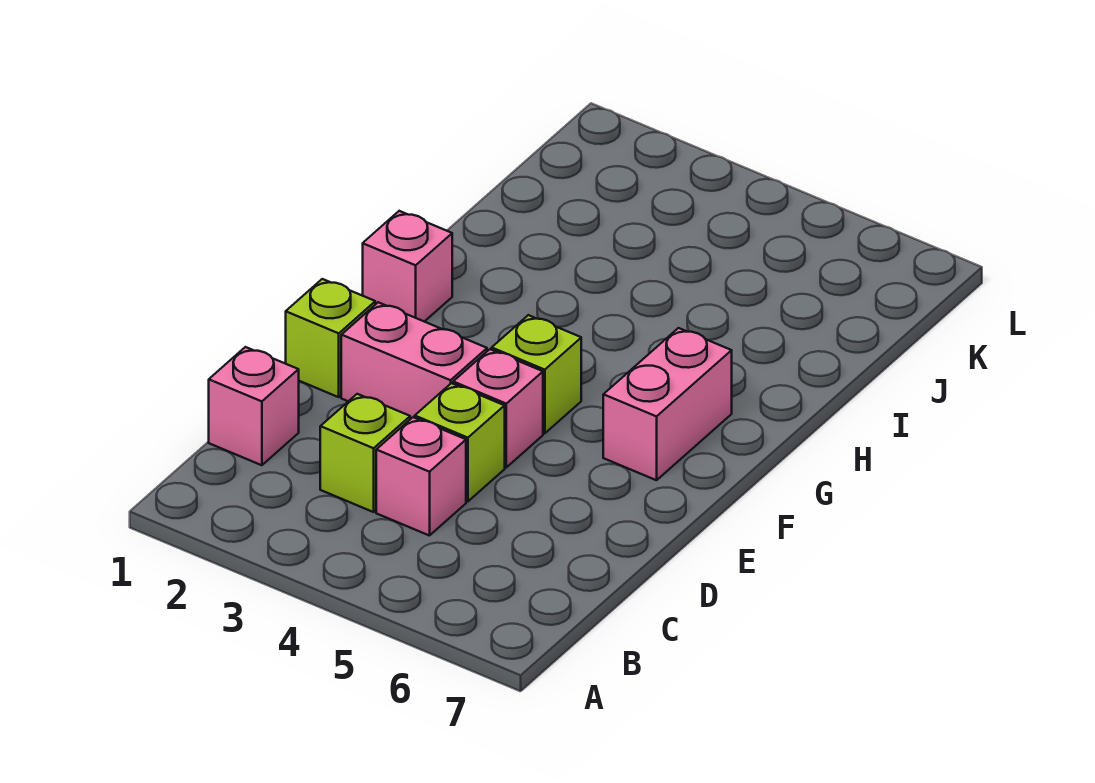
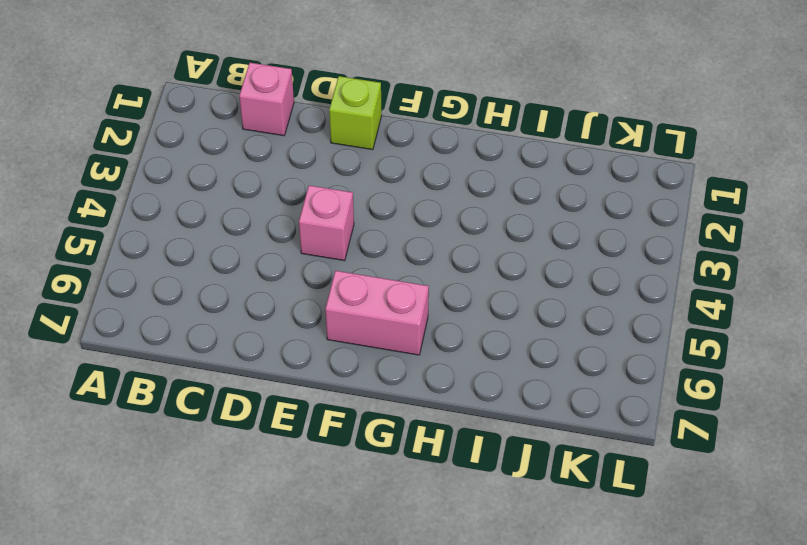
none -> lime 1x1 brick [320,394,410,512]
none -> pink 1x1 brick [376,417,466,536]

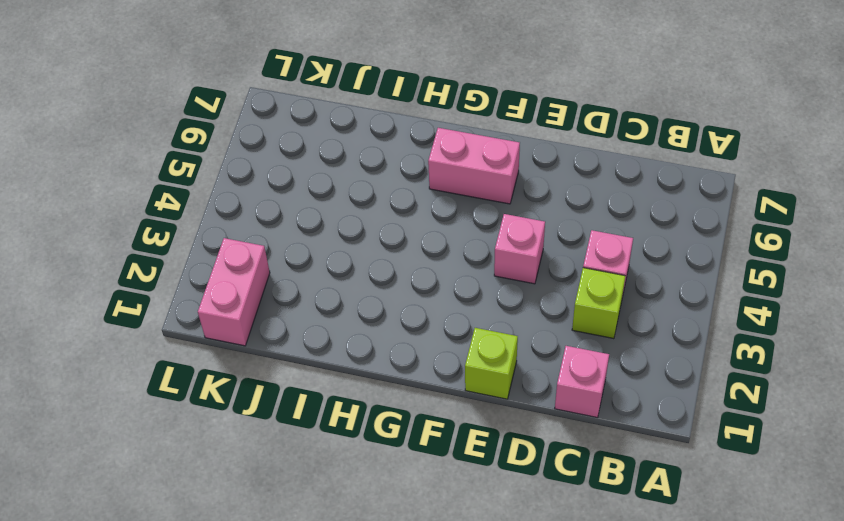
pink 1x2 brick [198,238,270,346] -> pink 1x2 brick moved to [341,302,487,419]
none -> lime 1x1 brick [415,383,505,502]
none -> lime 1x1 brick [492,315,581,433]

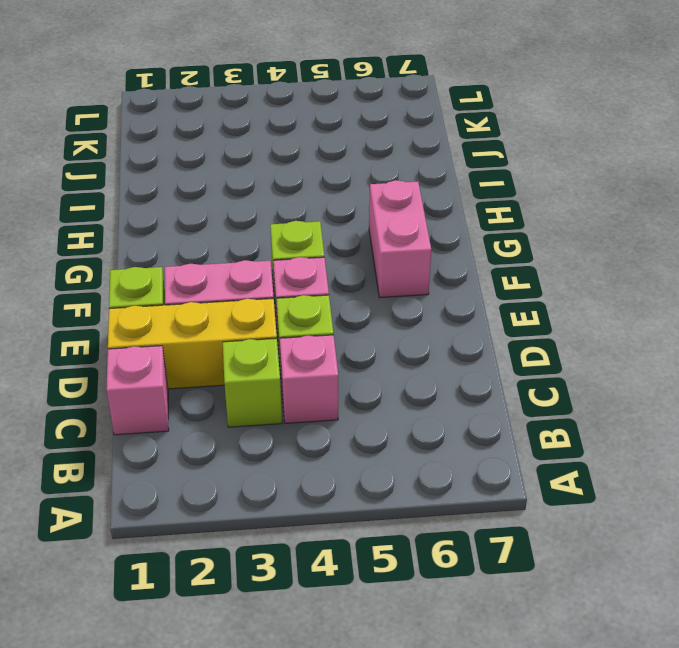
yellow 1x3 brick [108,298,277,389] -> none
none -> pink 1x1 brick [363,211,452,322]

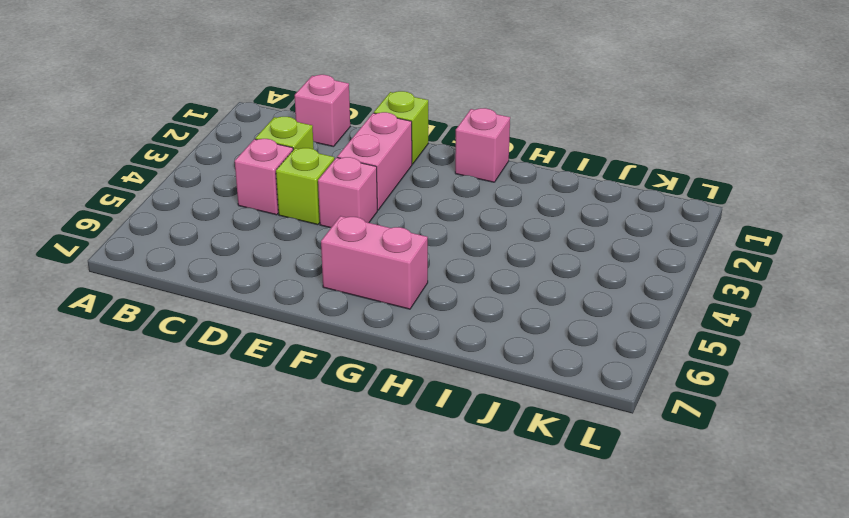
none -> lime 1x1 brick [492,315,581,433]

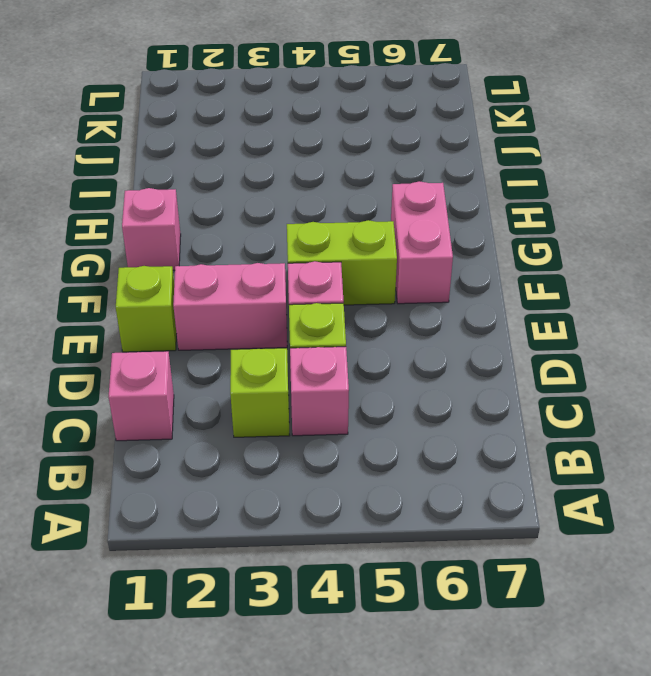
lime 1x2 brick [287,220,397,305] -> lime 1x1 brick [492,315,581,433]

